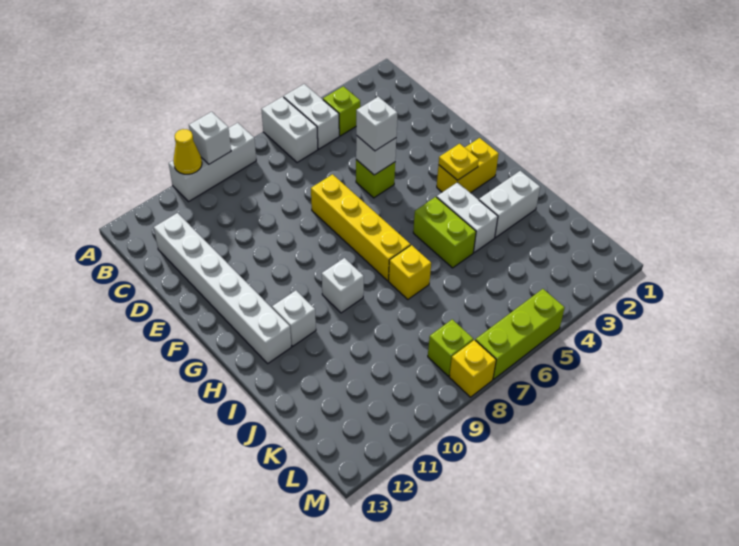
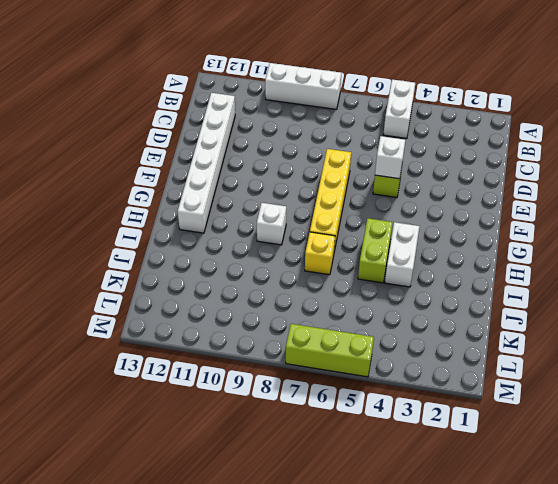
none -> white 1x2 brick [261,97,318,163]
none -> lime 1x1 brick [323,86,360,136]
none -> yellow 1x2 brick [437,138,499,193]

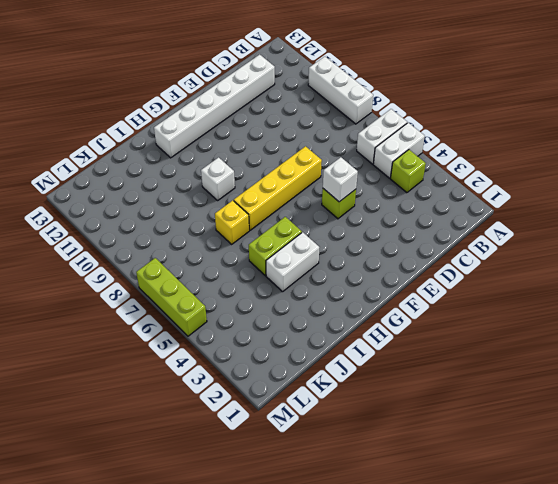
none -> yellow 1x2 brick [437,138,499,193]
none -> white 1x1 brick [272,291,316,346]
none -> white 1x2 brick [479,171,540,238]

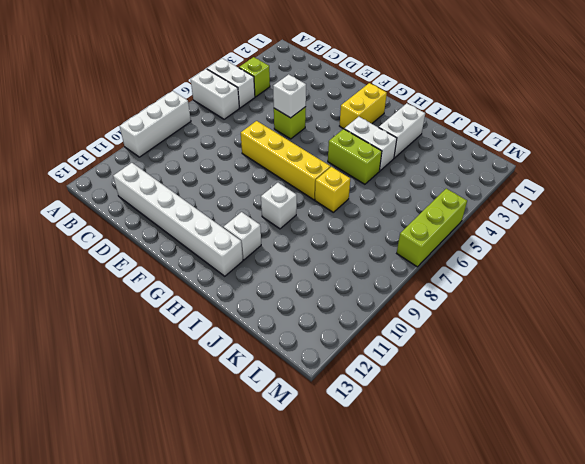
none -> lime 1x1 brick [428,319,473,376]
none -> yellow 1x1 brick [449,340,496,397]
none -> white 1x1 brick [189,112,231,164]

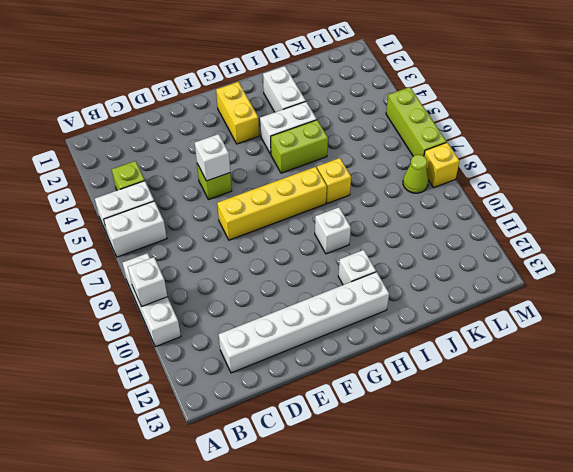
lime 1x1 cone [403,155,428,193] -> lime 1x1 brick [428,319,473,376]
none -> yellow 1x1 cone [173,129,202,174]
none -> yellow 1x1 plate [439,144,479,180]
none -> white 1x1 brick [356,97,397,151]

